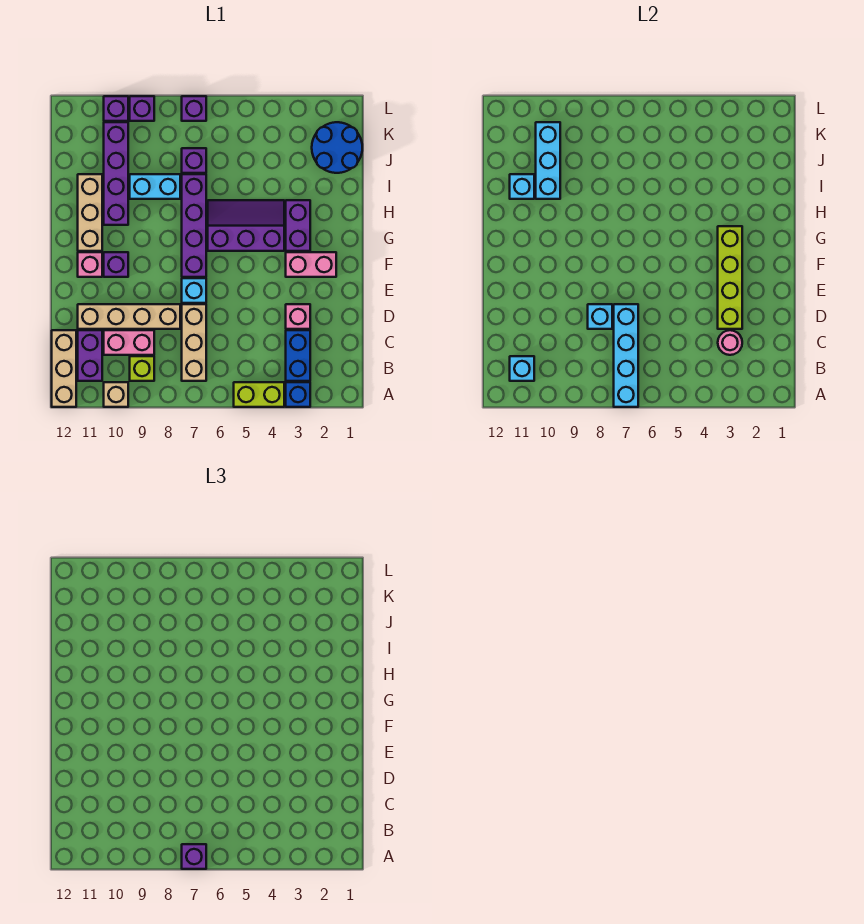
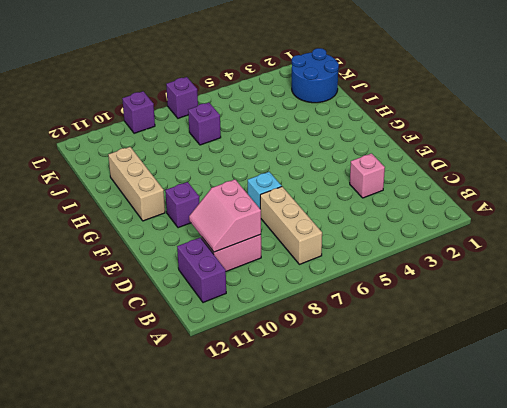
pink 2x2 slope [189,179,261,252] -> none
none -> blue 1x1 brick [286,382,310,407]
none -> lime 1x2 brick [234,382,284,407]
none -> tan 1x1 brick [104,382,128,407]
none -> tan 1x3 brick [52,330,76,407]

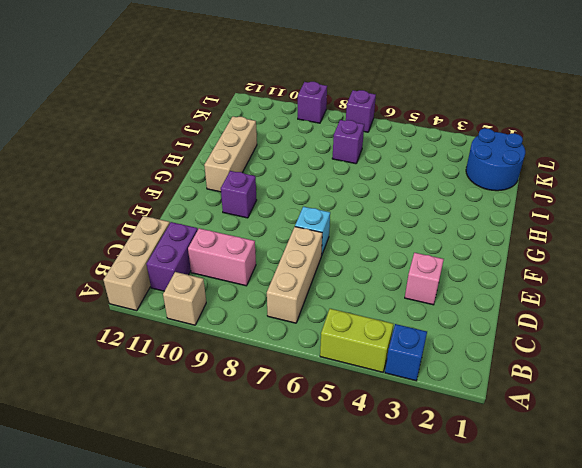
none -> blue 1x2 brick [286,330,310,381]
none -> lime 1x1 brick [130,356,154,381]
none -> tan 1x4 brick [78,304,180,329]
none -> pink 1x2 brick [286,252,336,277]

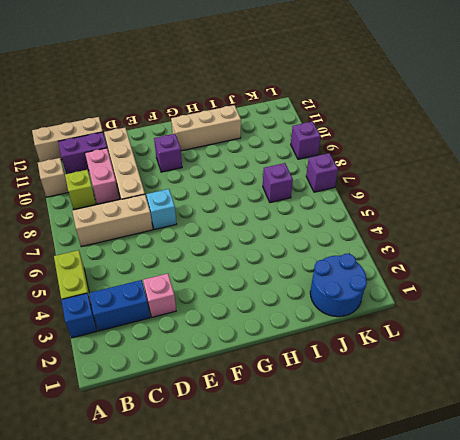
none -> pink 1x2 brick [286,252,336,277]
none -> purple 1x4 brick [182,174,206,277]
none -> pink 1x1 brick [78,252,102,277]
none -> purple 1x2 brick [286,200,310,251]

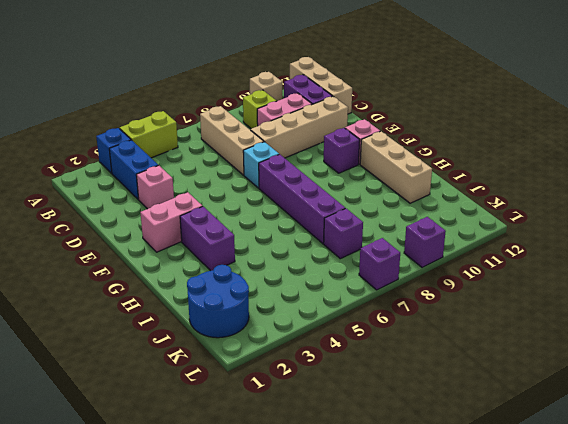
none -> purple 2x3 slope [208,200,284,251]
none -> purple 1x4 brick [104,122,128,225]
none -> cyan 1x2 brick [130,174,180,199]
none -> purple 1x1 brick [104,96,128,121]

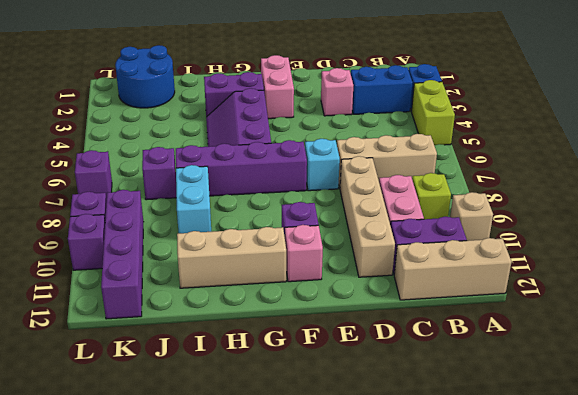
purple 1x4 brick [101,190,143,319] -> purple 1x4 brick turned to [104,122,128,225]
none -> cyan 1x4 brick [614,304,638,407]
none -> cyan 1x1 brick [510,356,534,381]
none -> pink 1x1 round brick [718,330,742,355]
none -> lime 1x4 brick [718,226,742,329]

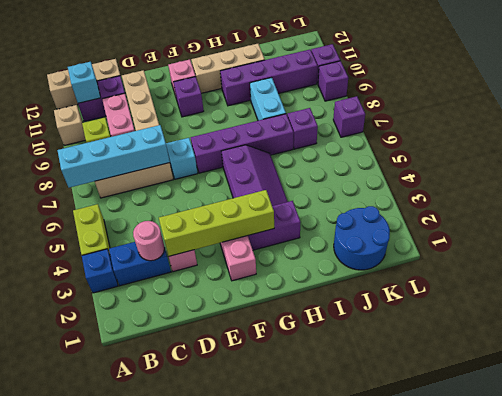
none -> cyan 1x1 brick [588,304,612,329]
none -> cyan 1x3 brick [536,122,560,199]
none -> cyan 1x1 brick [510,174,534,199]
none -> purple 1x1 brick [182,844,206,869]

